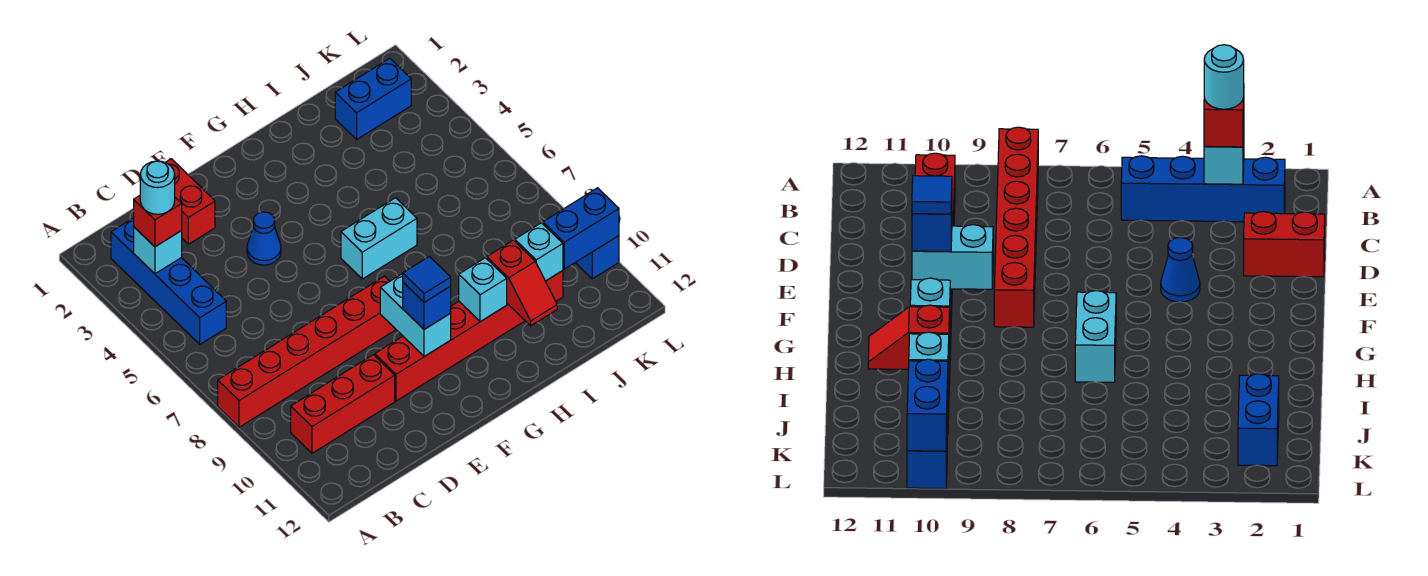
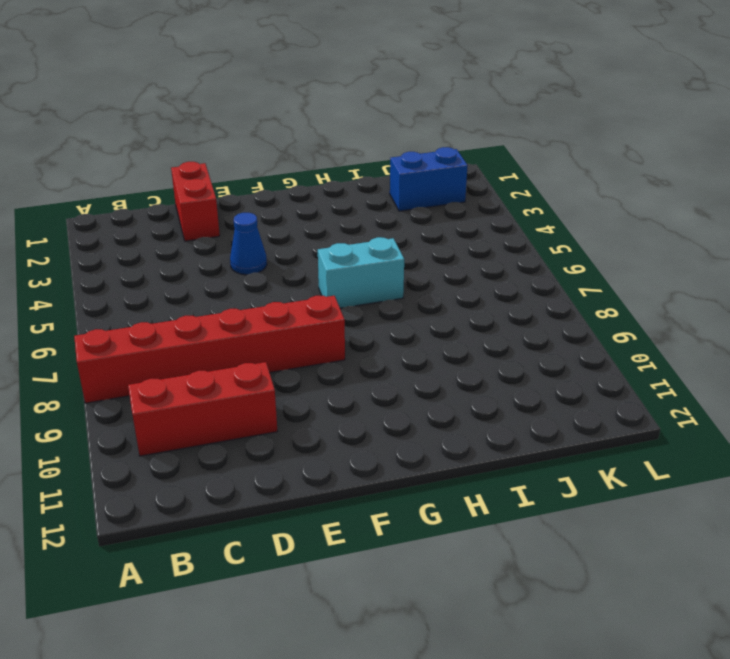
none -> blue 1x4 brick [111,218,226,344]
none -> red 1x6 brick [375,271,563,401]
none -> blue 1x1 brick [575,236,619,279]

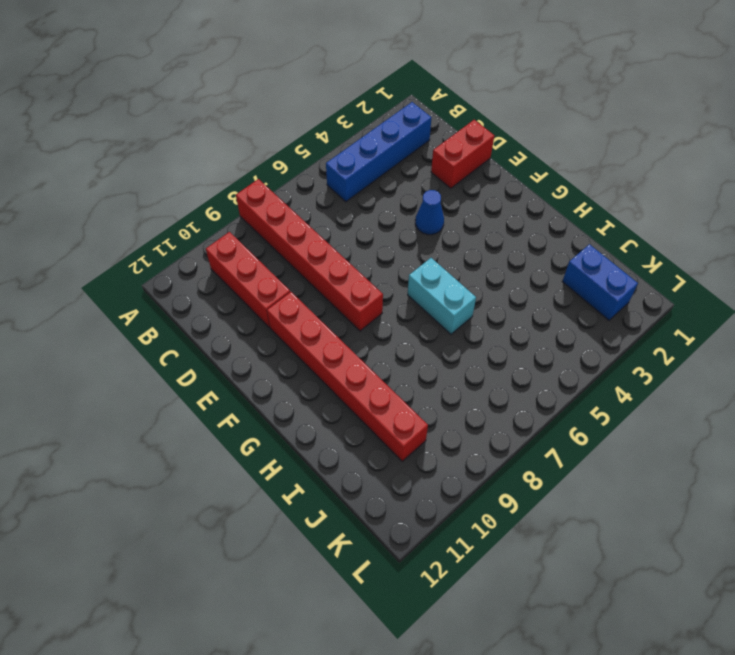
none -> blue 1x1 brick [575,236,619,279]
none -> cyan 1x1 brick [134,227,182,274]
none -> cyan 1x2 brick [380,273,451,357]

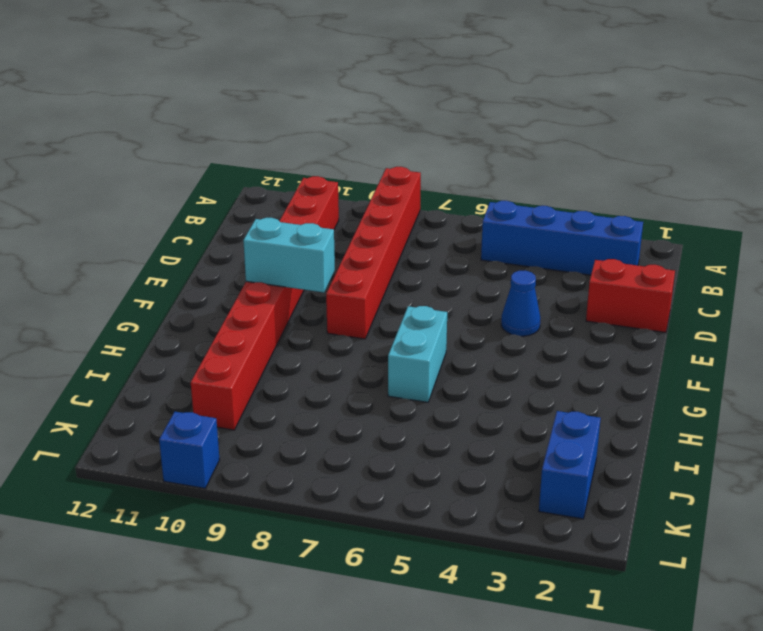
none -> cyan 1x1 brick [134,227,182,274]
none -> cyan 1x1 brick [459,258,507,322]
none -> red 1x2 slope [487,240,557,326]

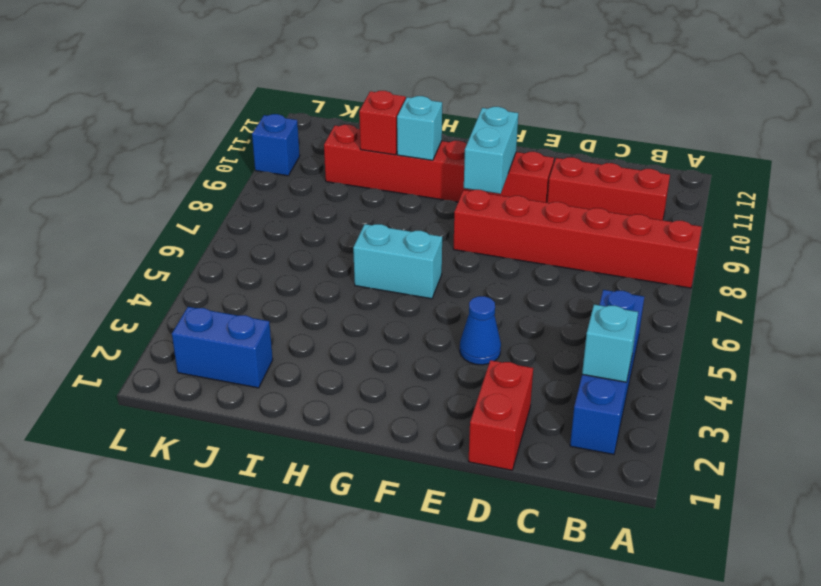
none -> cyan 1x1 brick [515,223,563,281]
none -> blue 1x2 brick [543,188,619,269]
none -> red 1x1 brick [134,196,182,247]

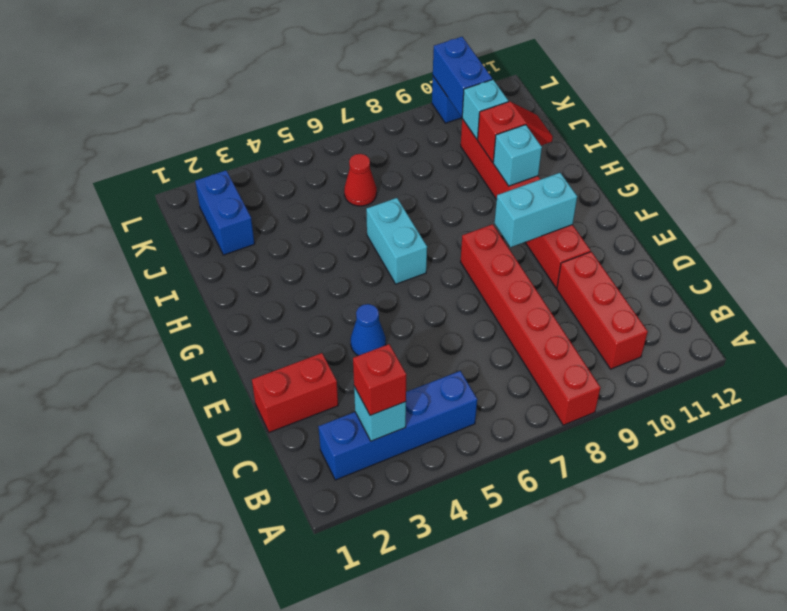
red 1x1 cone [344,154,377,206] -> none
none -> blue 1x1 brick [403,282,451,329]
none -> cyan 1x1 round brick [140,161,175,214]
none -> blue 1x1 tile [403,256,451,302]

